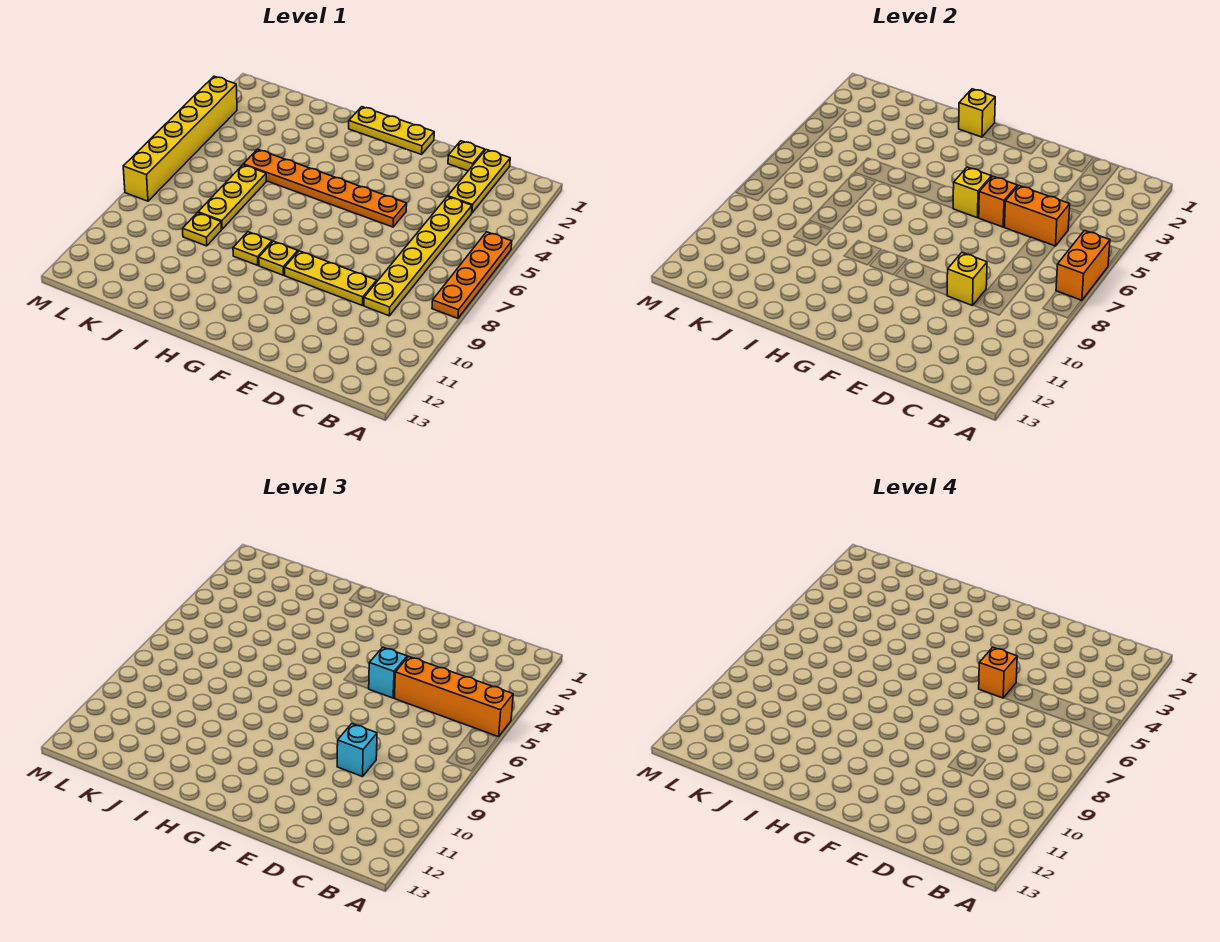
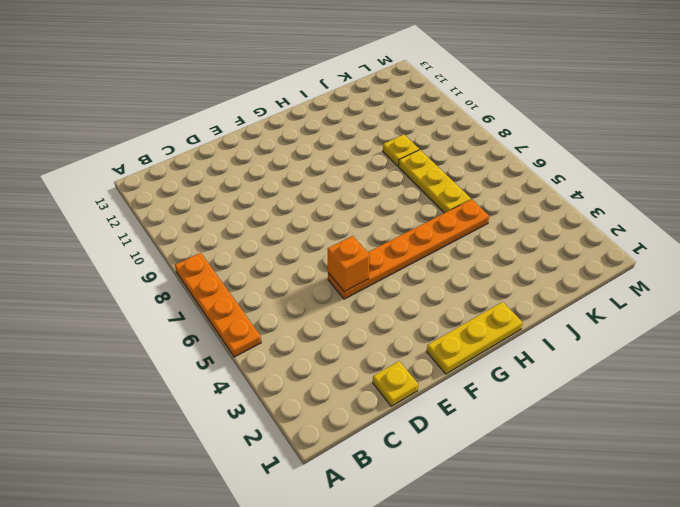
none -> yellow 1x3 plate [448,150,510,213]
none -> yellow 1x6 plate [364,197,472,316]
none -> yellow 1x3 plate [285,251,377,306]

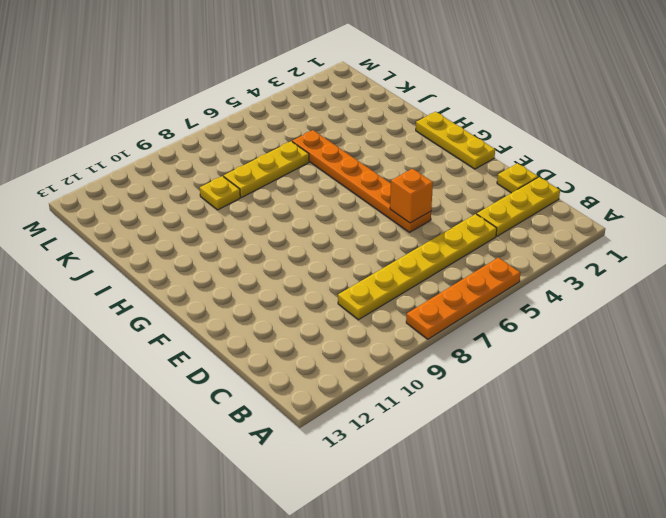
none -> yellow 1x3 plate [285,251,377,306]
none -> yellow 1x1 plate [259,241,298,275]
none -> yellow 1x1 plate [233,232,272,265]

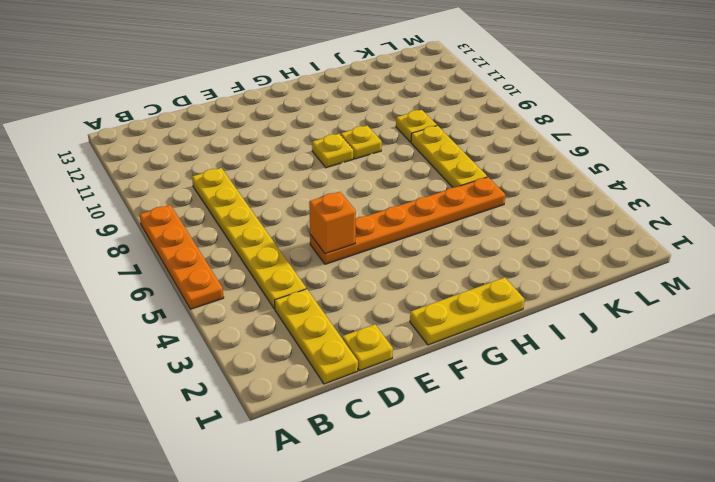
none -> yellow 1x3 plate [285,251,377,306]
none -> yellow 1x6 brick [123,76,237,201]
none -> orange 1x2 brick [1056,231,1110,301]

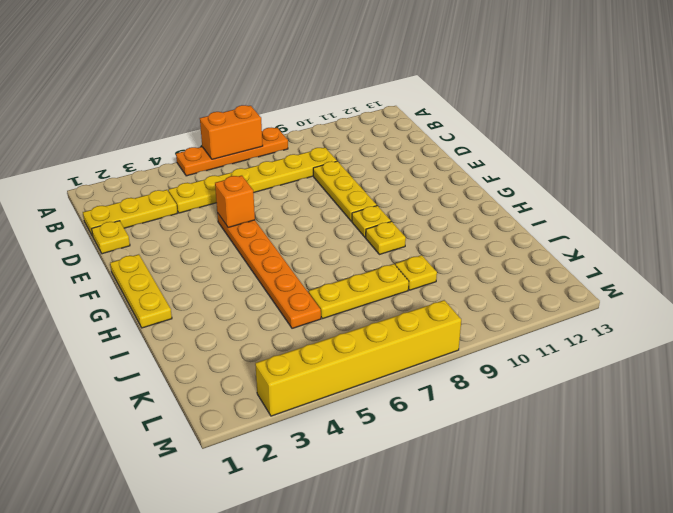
none -> orange 1x2 brick [1005,186,1070,246]
none -> yellow 1x1 brick [947,253,987,306]
none -> yellow 1x1 brick [953,167,991,217]

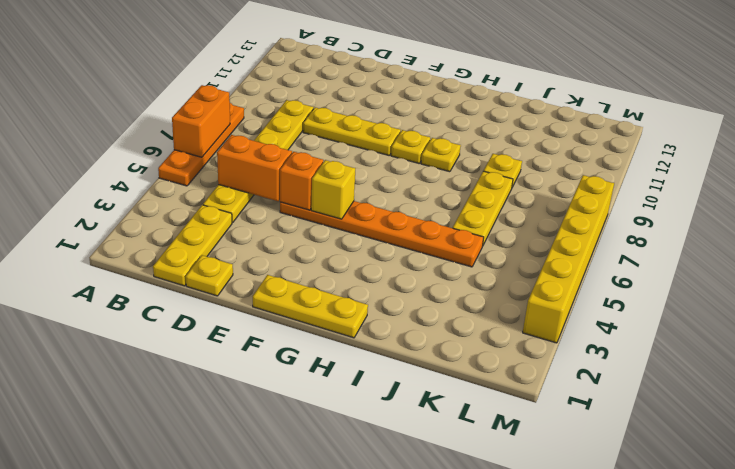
none -> yellow 1x1 brick [947,253,987,306]
none -> yellow 1x1 brick [959,89,995,137]
none -> orange 1x4 brick [395,657,513,737]

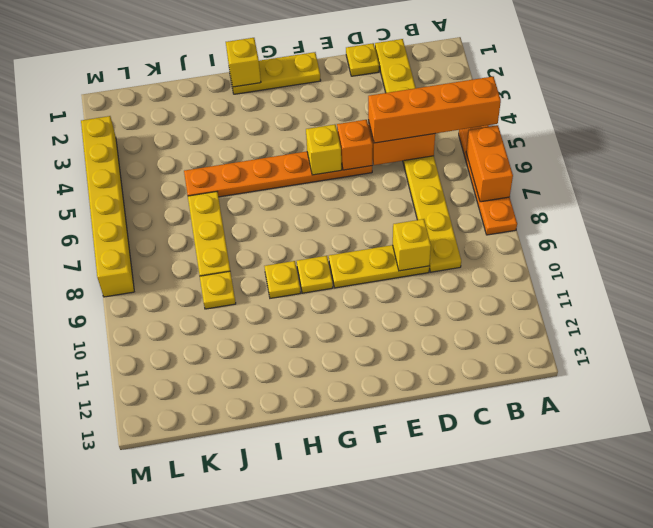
none -> cyan 1x1 brick [337,724,377,777]
none -> cyan 1x1 brick [369,647,407,698]
none -> orange 1x1 brick [979,647,1017,698]

